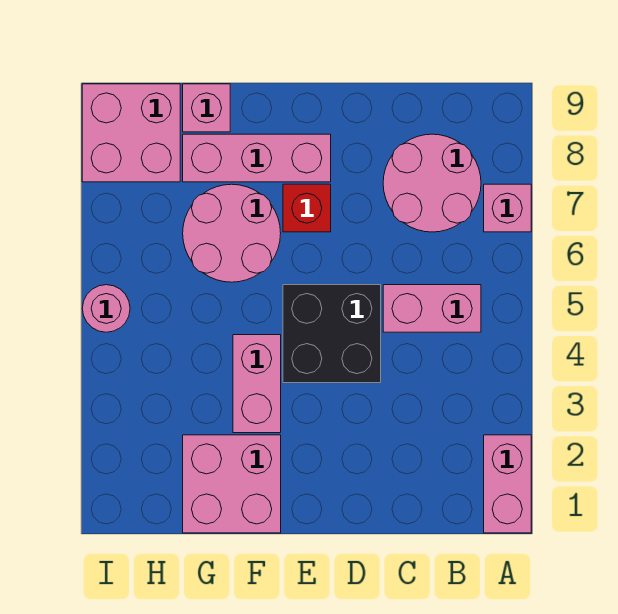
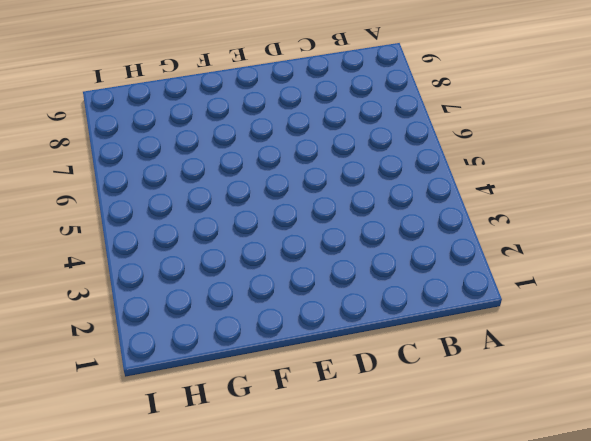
none -> pink 1x2 brick [484,435,531,533]
none -> pink 1x1 brick [484,184,531,232]
none -> pink 1x2 brick [383,285,481,332]

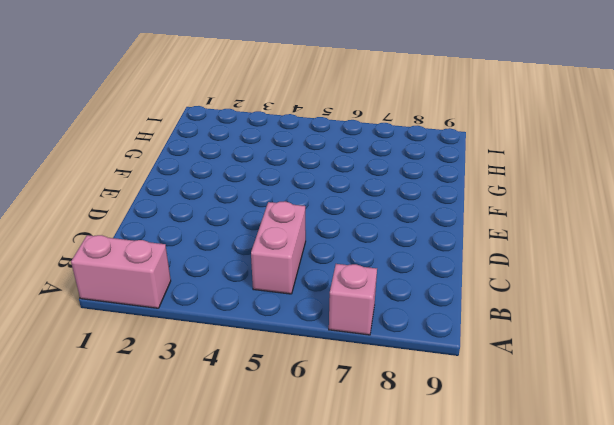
none -> pink 2x2 round brick [383,134,481,232]
none -> black 2x2 brick [283,285,381,383]
none -> red 1x1 brick [283,184,331,232]

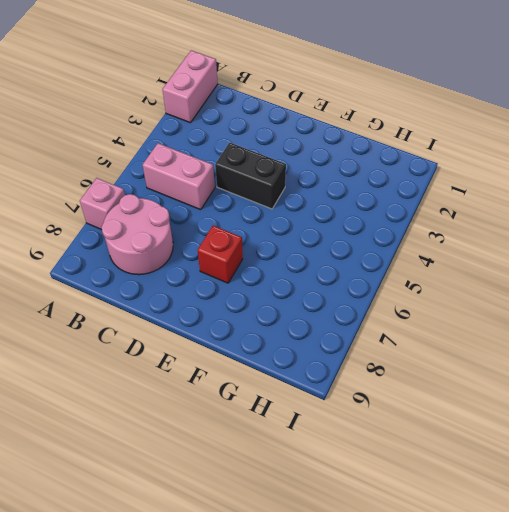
black 1x2 brick [215,143,286,209] -> black 2x2 brick [283,285,381,383]
none -> pink 1x3 brick [183,134,331,182]
none -> pink 2x2 brick [183,435,281,533]
none -> pink 1x2 brick [233,335,281,433]

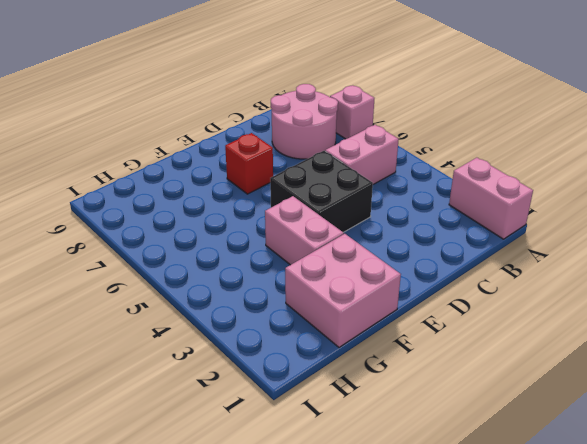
none -> pink 1x3 brick [183,134,331,182]
none -> pink 2x2 round brick [183,184,281,282]
none -> pink 1x1 brick [183,84,230,132]

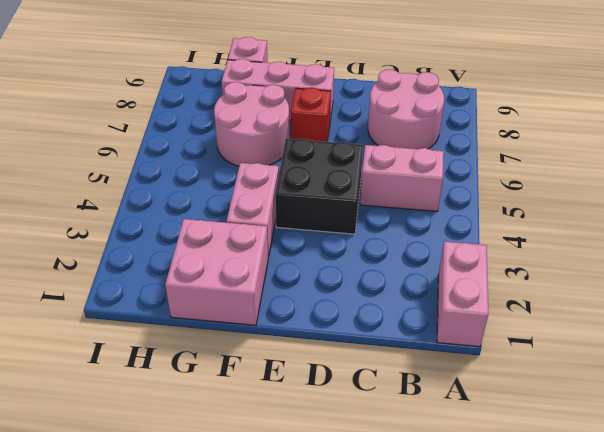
none -> pink 1x1 brick [484,184,531,232]
none -> pink 2x2 brick [82,84,180,182]
none -> pink 1x1 round brick [82,285,130,332]

